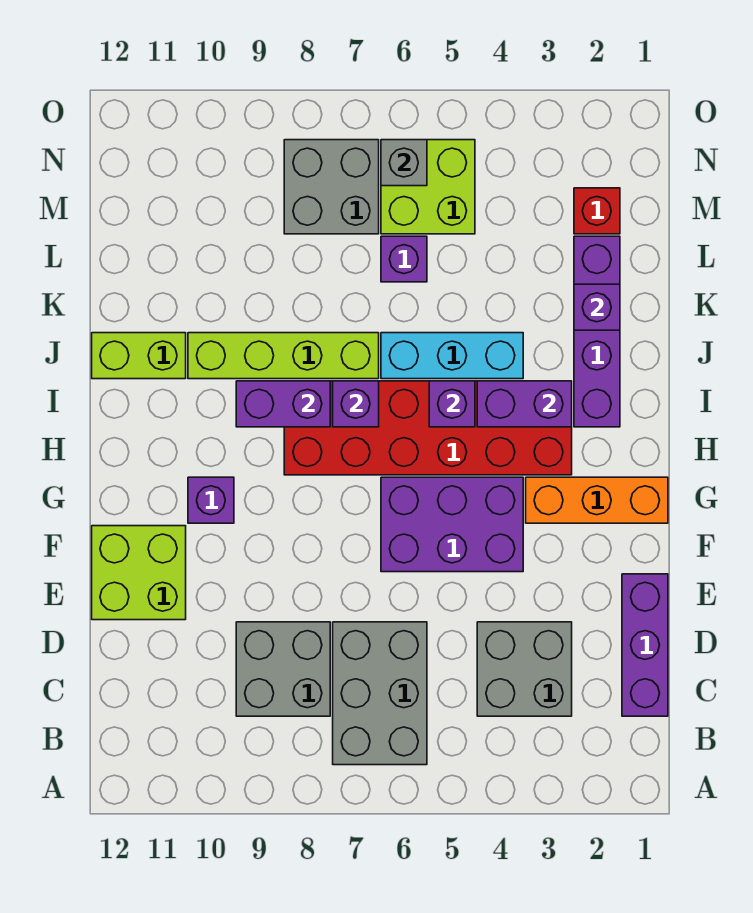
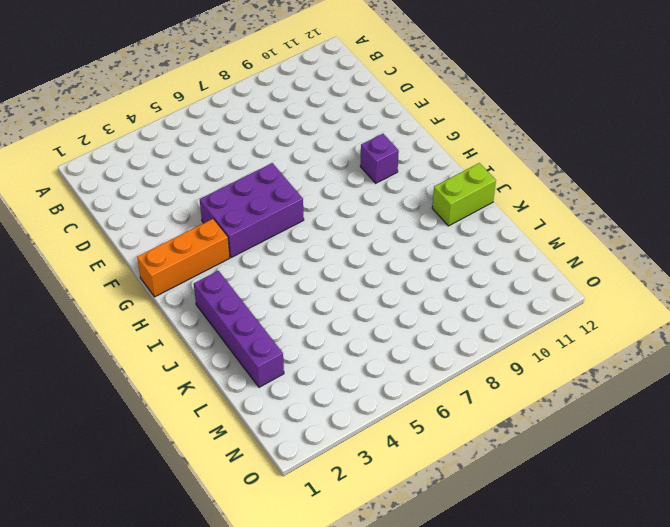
none -> grey 2x3 brick [333,622,427,765]
none -> purple 1x3 brick [622,574,668,716]
none -> grey 2x2 brick [477,622,572,716]

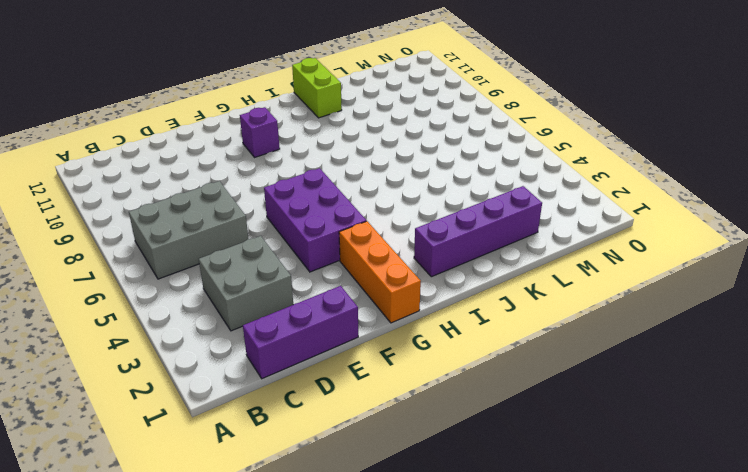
none -> grey 2x2 brick [236,622,330,716]
none -> lime 2x2 brick [92,526,186,620]
none -> red 2x6 brick [284,381,572,475]

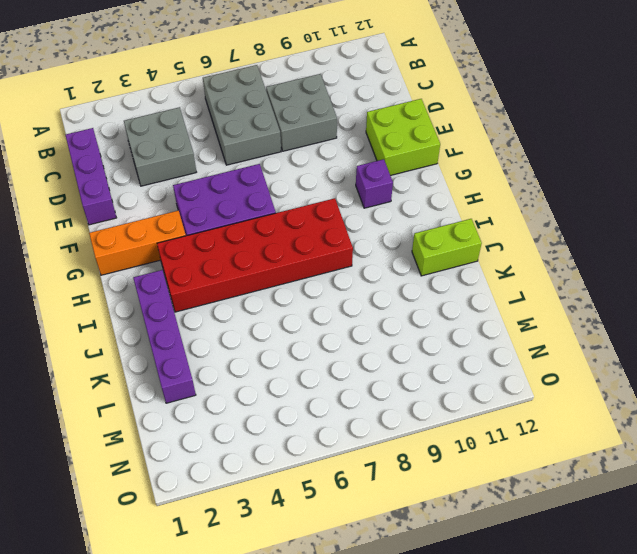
none -> cyan 1x3 brick [381,333,523,379]
none -> lime 1x4 brick [188,333,379,379]
none -> purple 1x1 brick [381,236,427,282]

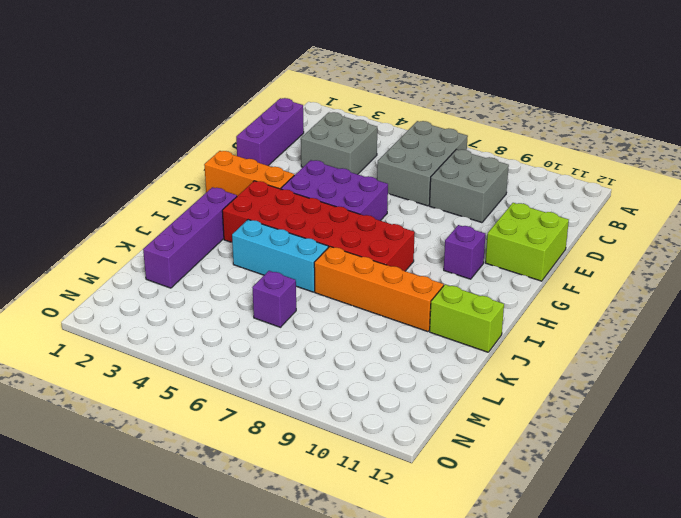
orange 1x4 brick [314,247,444,332] -> lime 1x4 brick [188,333,379,379]
none -> red 1x1 brick [574,188,620,234]
none -> lime 2x2 brick [381,140,475,234]
none -> grey 2x2 brick [284,140,379,234]

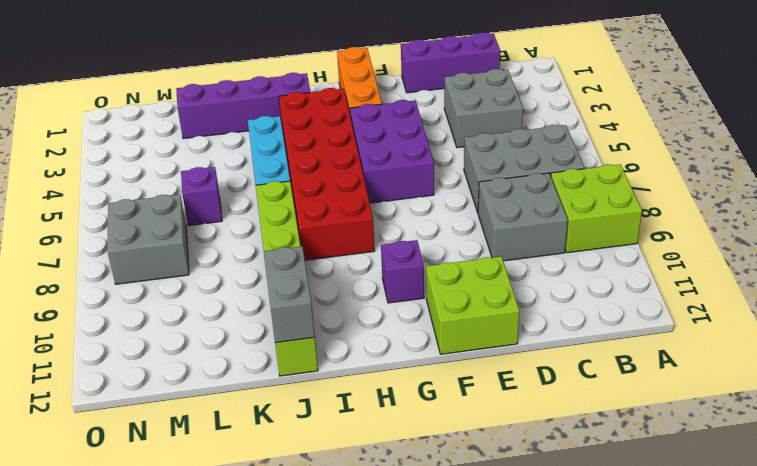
lime 2x2 brick [551,164,642,253] -> lime 2x2 brick moved to [381,140,475,234]
grey 1x2 brick [264,246,315,343] -> none
none -> red 1x1 brick [574,188,620,234]
none -> purple 1x2 brick [477,381,572,427]
none -> purple 1x1 brick [429,381,475,427]

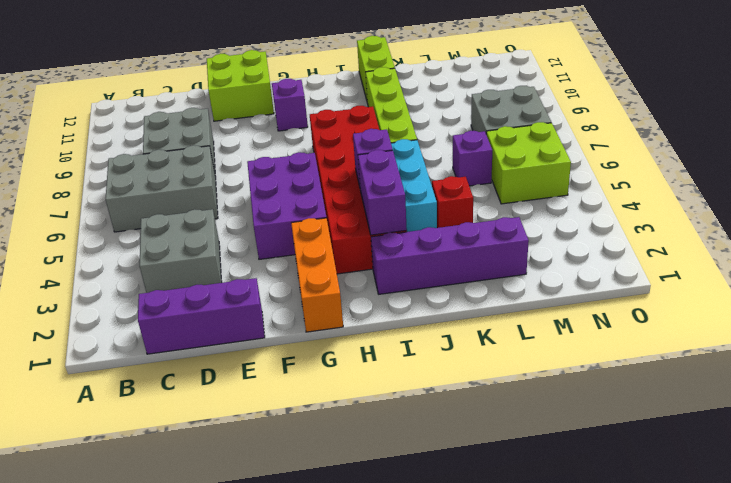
red 1x1 brick [432,176,473,228] -> red 1x1 brick moved to [574,188,620,234]
none -> purple 1x1 brick [333,381,379,427]
none -> purple 1x2 brick [236,381,330,427]
none -> purple 1x1 brick [574,284,620,330]

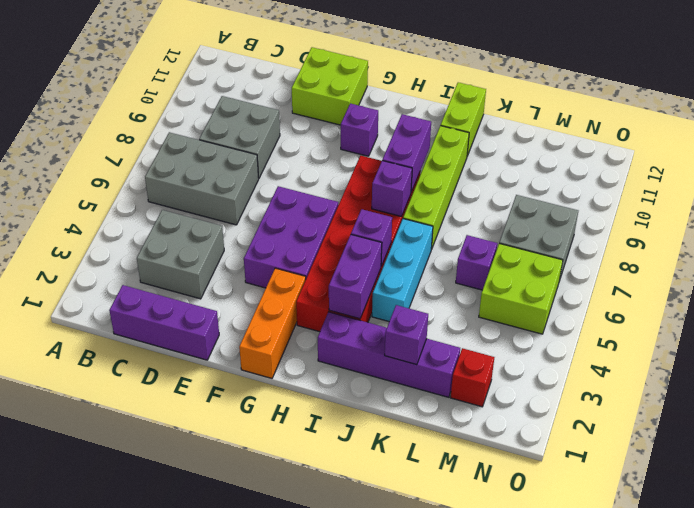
none -> grey 1x1 brick [381,140,427,186]

